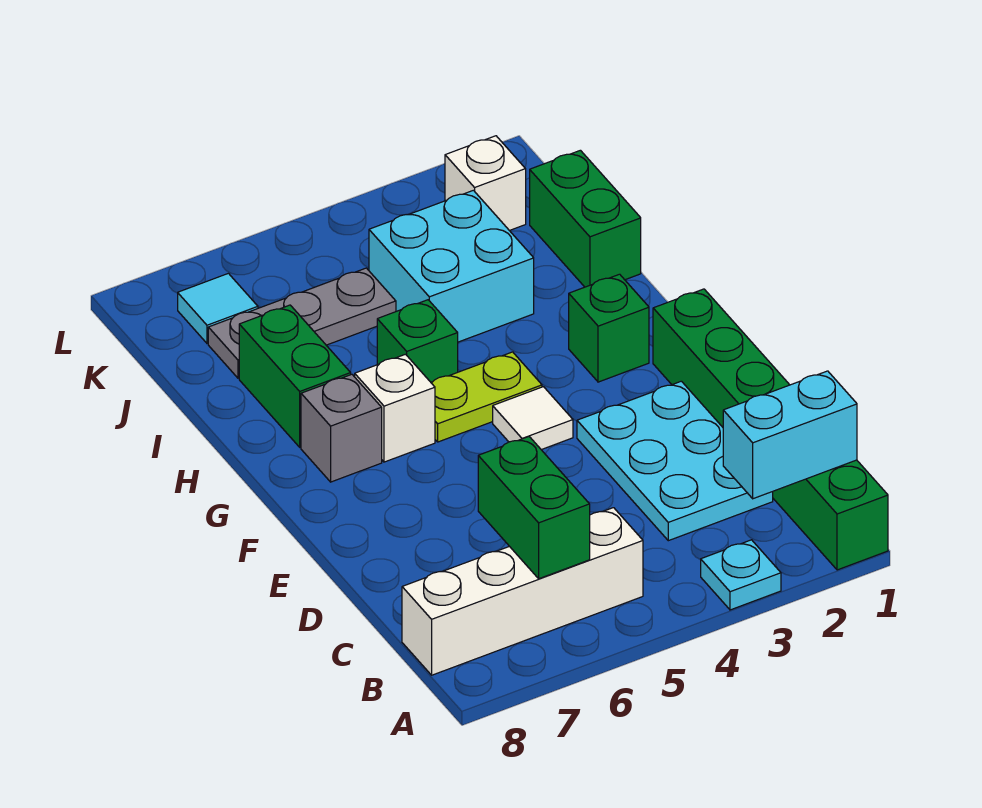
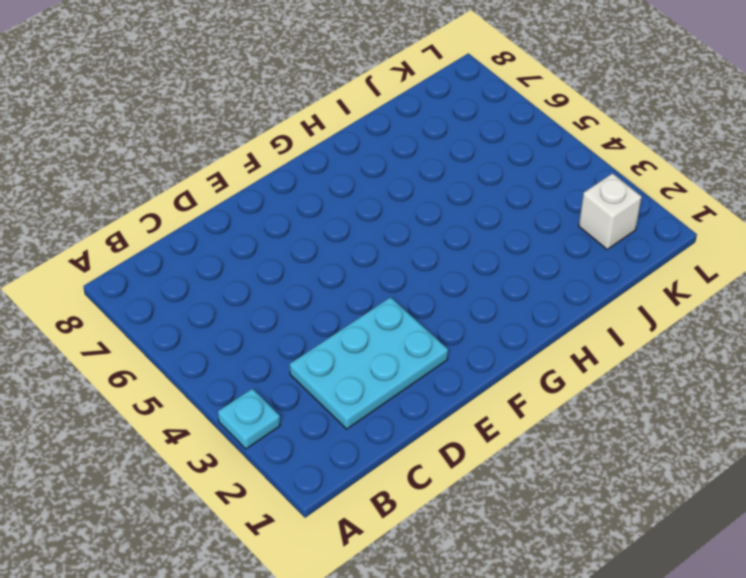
none -> green 1x6 brick [653,289,888,570]
none -> white 1x4 brick [402,508,643,675]
none -> white 1x1 tile [493,387,573,450]

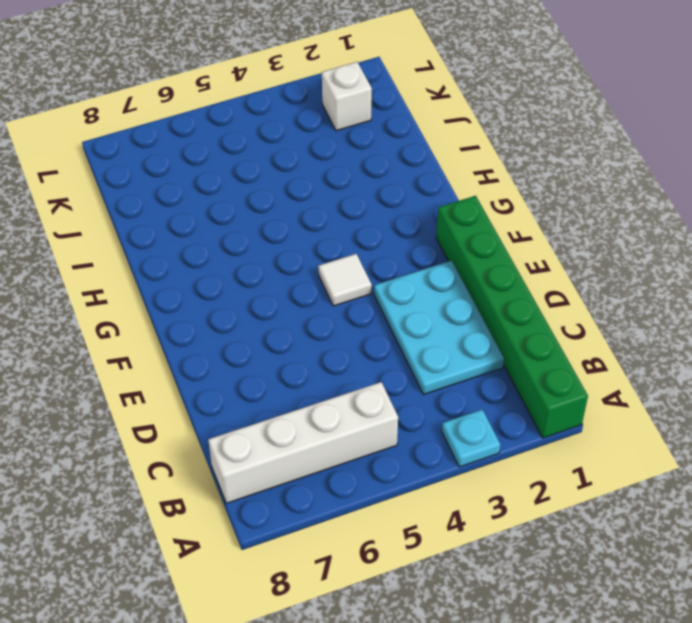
none -> green 1x1 brick [569,274,649,382]
none -> lime 1x2 plate [431,352,542,442]
none -> white 1x1 brick [355,354,435,462]

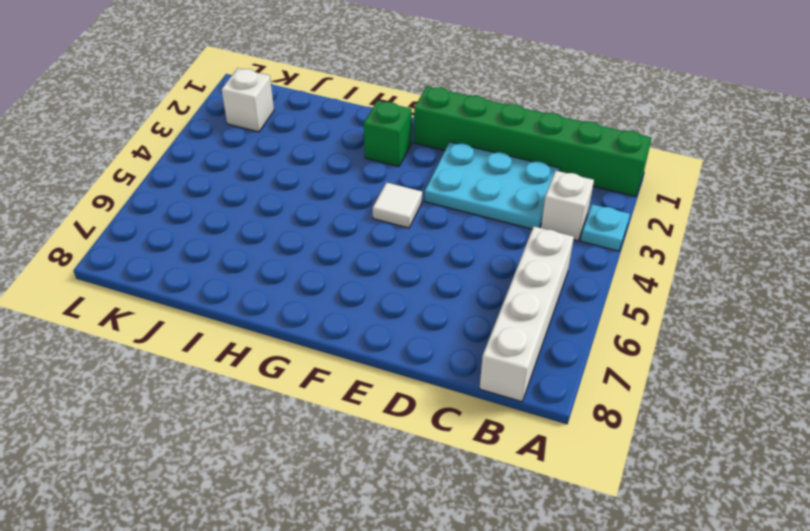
white 1x1 brick [541,171,594,241] -> white 1x1 brick moved to [355,354,435,462]
none -> lime 1x2 plate [431,352,542,442]
none -> grey 1x1 brick [301,374,382,482]
none -> green 1x1 brick [377,300,458,382]

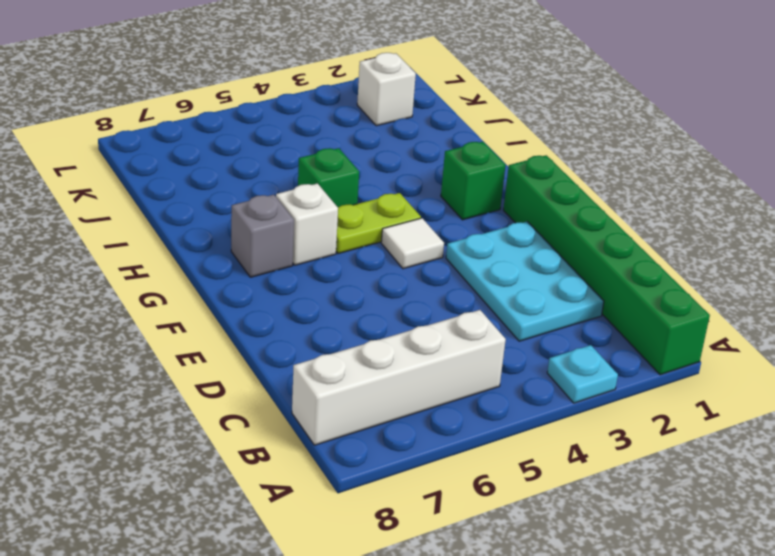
none -> green 1x2 brick [239,305,351,447]
none -> green 1x2 brick [530,150,641,287]
none -> cyan 2x2 brick [369,190,534,342]

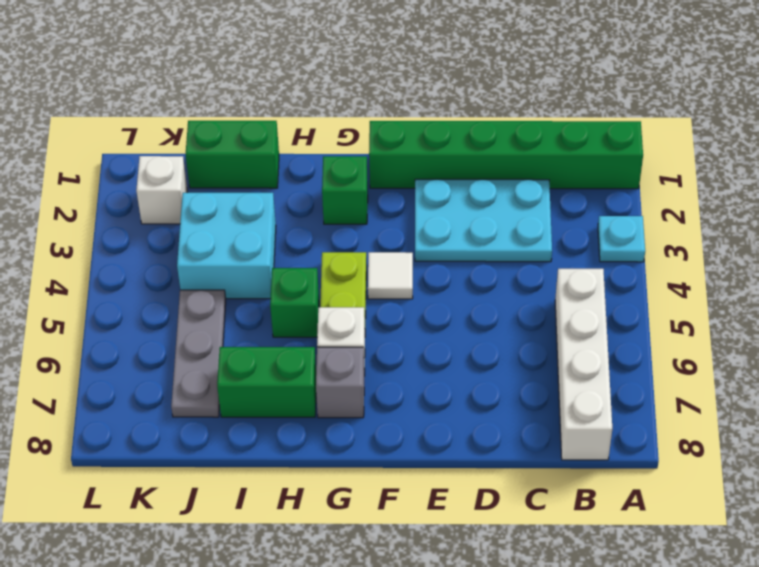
none -> cyan 1x1 tile [178,273,258,343]
none -> cyan 1x2 brick [723,371,857,499]
none -> green 1x2 brick [478,436,590,579]

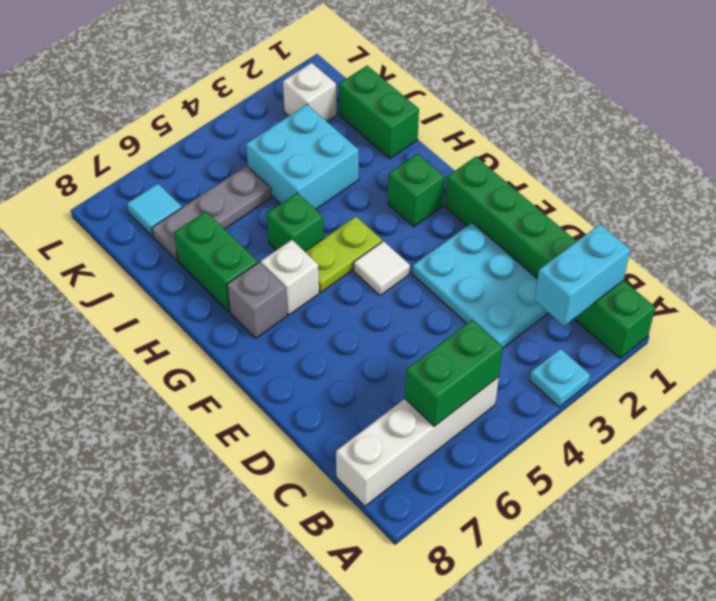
green 1x2 brick [405,320,503,426] -> green 1x2 brick turned to [478,436,590,579]

